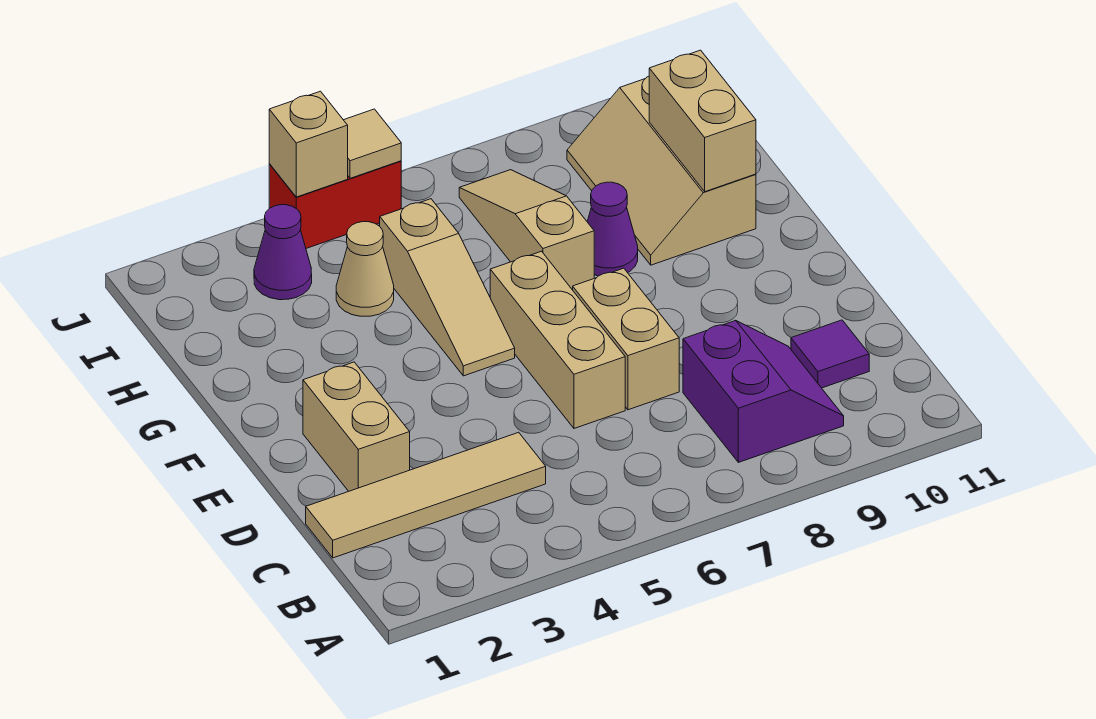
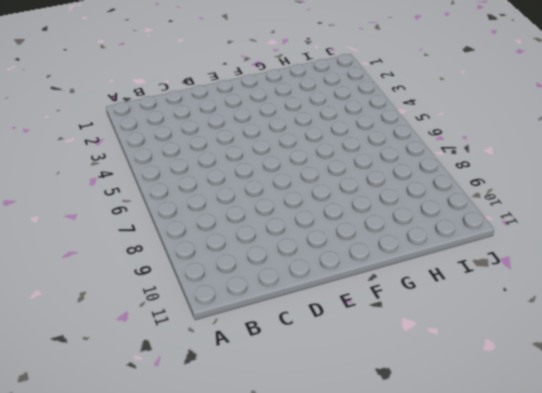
none -> purple 2x2 slope [683,320,844,462]
none -> tan 1x4 tile [306,432,546,558]
none -> purple 1x1 tile [791,320,869,388]

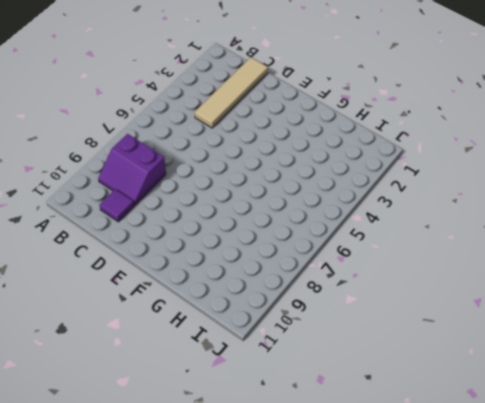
none -> tan 1x2 brick [303,362,410,491]
none -> tan 1x3 brick [490,251,625,428]
none -> tan 1x2 brick [573,268,679,410]

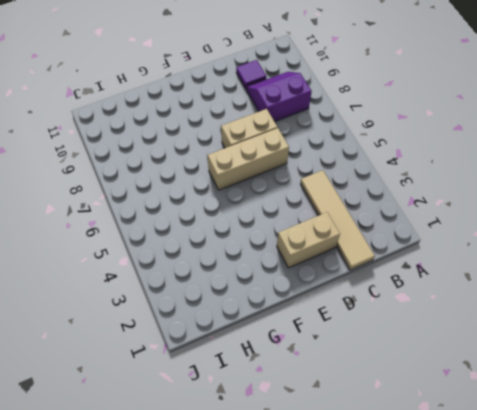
none -> tan 1x3 slope [380,199,515,376]
none -> tan 1x3 slope [459,170,594,290]
none -> purple 1x1 cone [587,182,638,276]

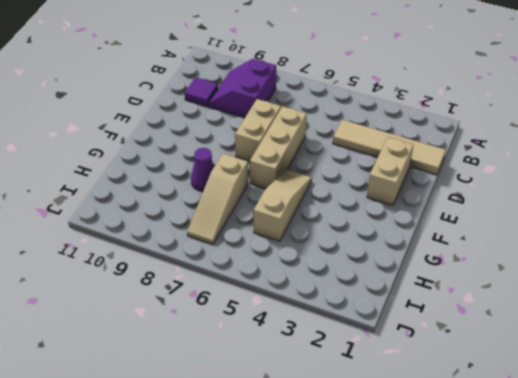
none -> tan 2x3 slope [567,76,756,265]
none -> tan 1x1 cone [336,222,394,316]
none -> purple 1x1 cone [254,205,312,300]

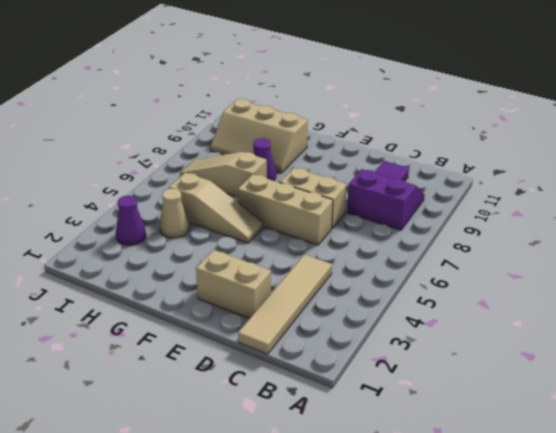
none -> red 1x2 brick [269,161,401,248]
none -> tan 1x2 brick [649,50,756,192]
none -> tan 1x1 brick [269,91,348,197]

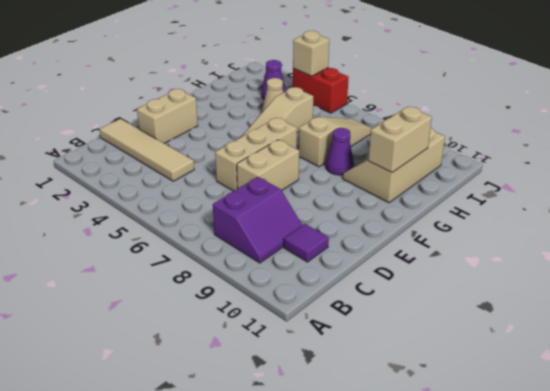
none -> tan 1x1 tile [344,109,401,178]

